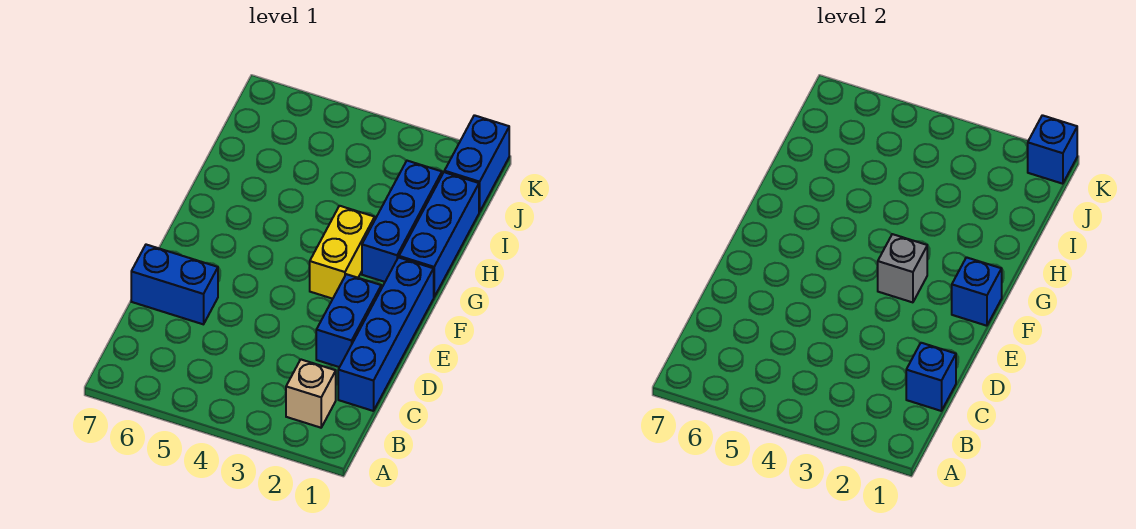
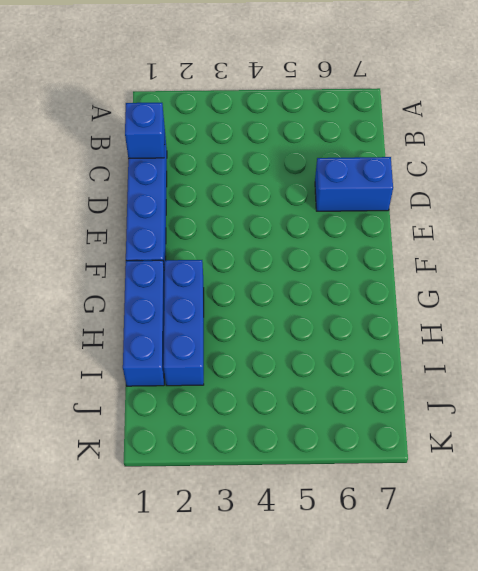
none -> tan 1x1 brick [286,360,336,428]
none -> blue 1x2 brick [316,274,381,367]
none -> yellow 1x2 brick [310,206,375,299]

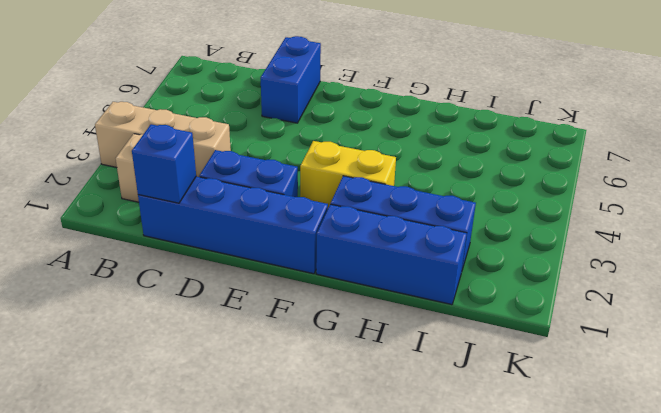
tan 1x3 brick [95,102,231,177] -> none
none -> blue 1x2 brick [444,115,509,212]
none -> blue 1x1 brick [952,257,1002,326]
none -> grey 1x1 brick [878,234,927,302]

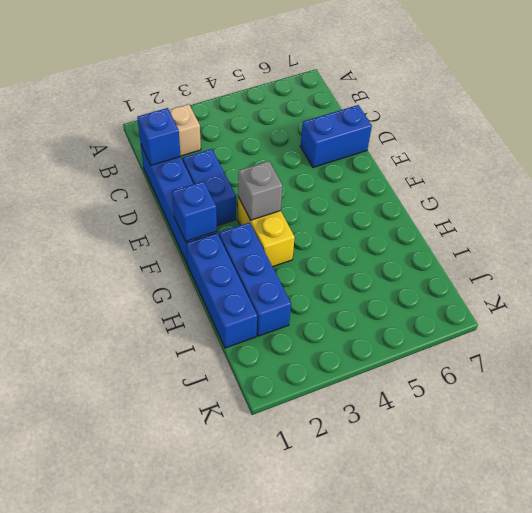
none -> blue 1x2 brick [444,115,509,212]
none -> blue 1x1 brick [1028,115,1077,184]

